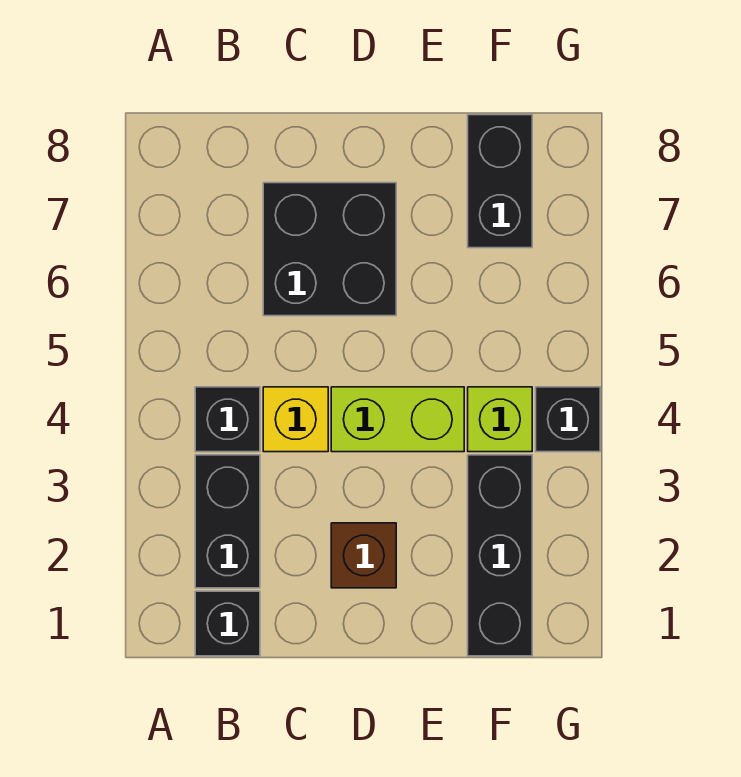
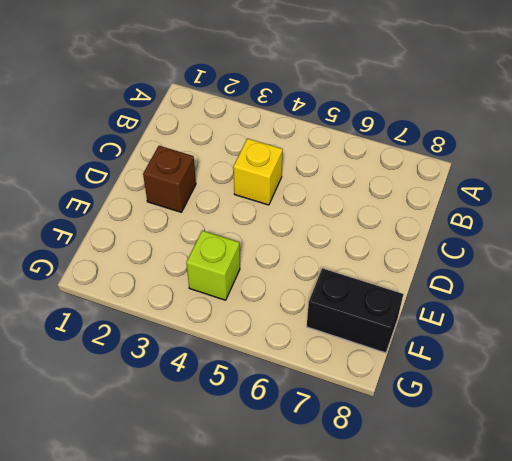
none -> black 1x1 brick [195,591,260,656]
none -> black 1x2 brick [195,455,260,588]

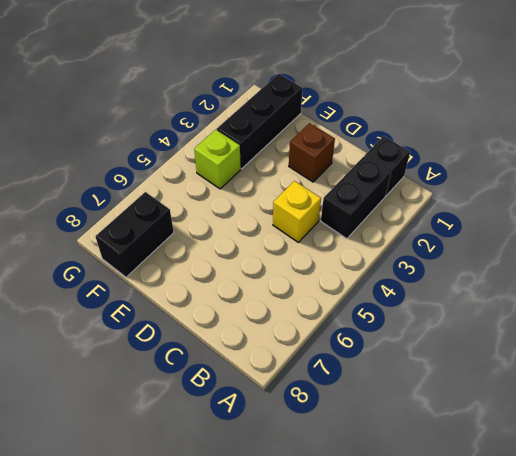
none -> black 1x1 brick [195,387,260,452]
none -> black 2x2 brick [263,183,396,316]

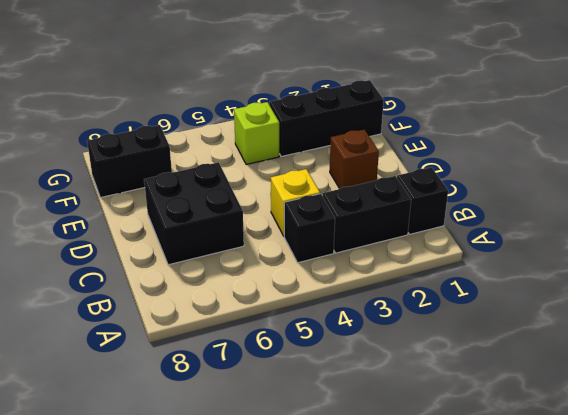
none -> lime 1x2 brick [331,387,464,452]
none -> black 1x1 brick [536,387,600,452]

